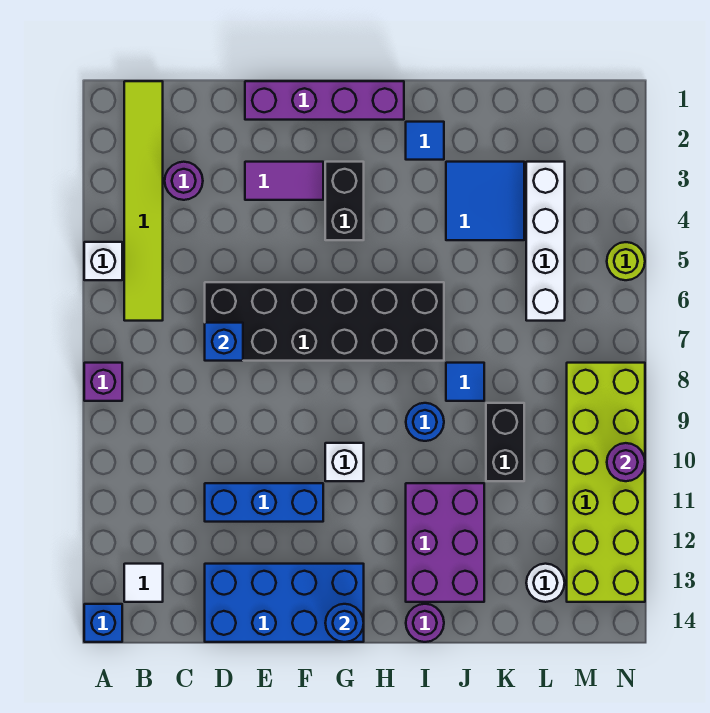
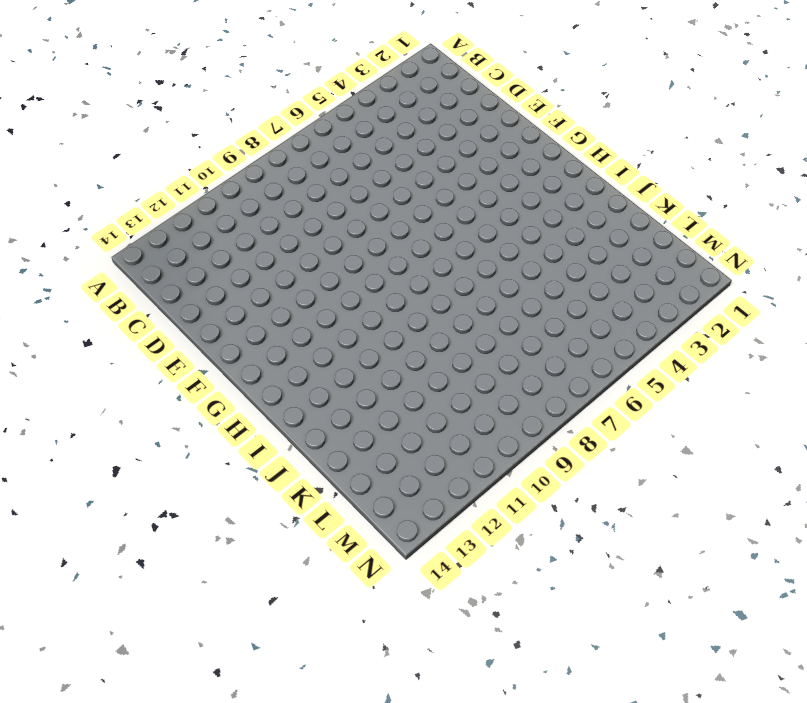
none -> white 1x1 brick [84,242,122,280]
none -> purple 1x1 brick [84,363,122,401]
none -> blue 1x1 brick [84,604,122,642]

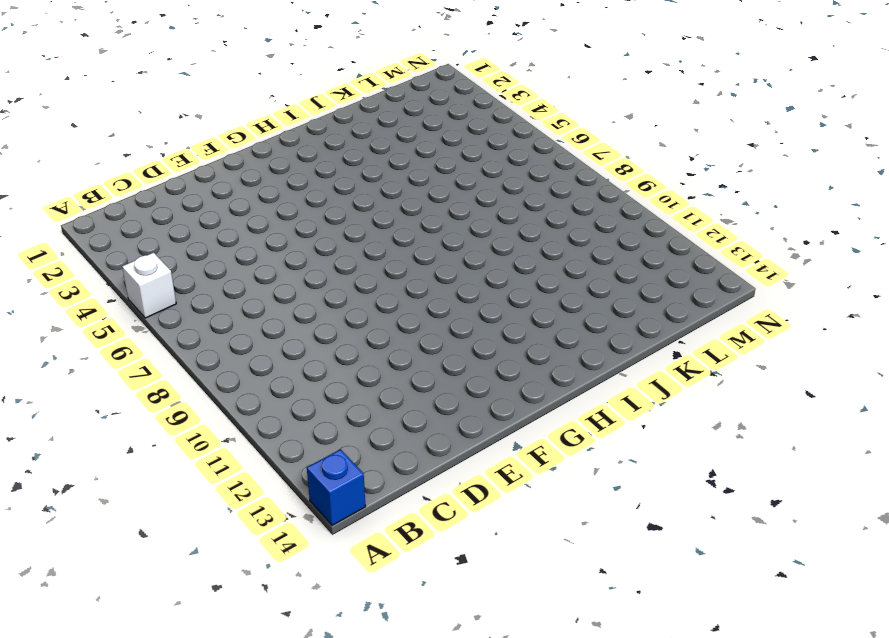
none -> purple 1x1 brick [84,363,122,401]
none -> lime 1x6 tile [124,81,163,321]
none -> white 1x1 tile [124,564,163,602]

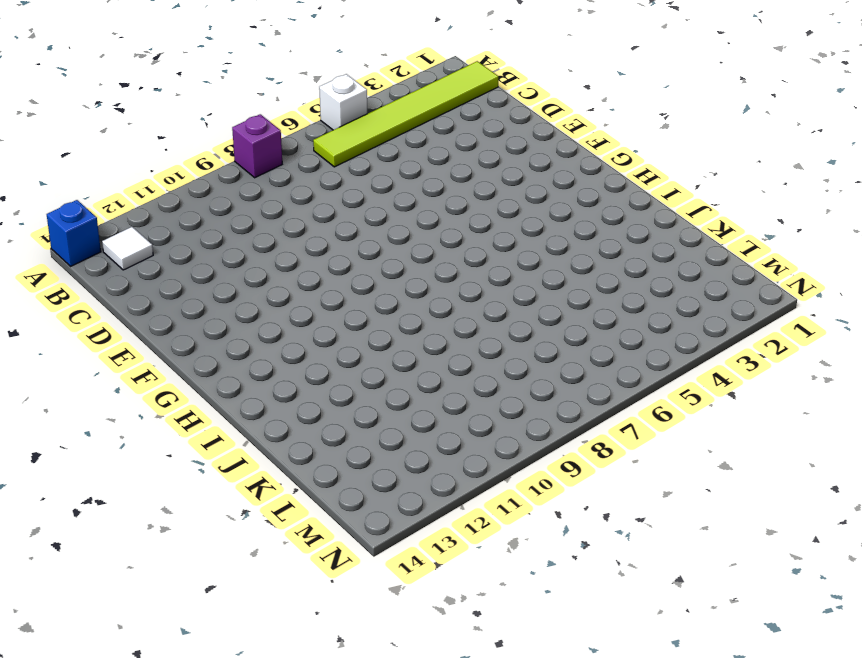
none -> purple 1x1 round brick [165,162,203,200]
none -> black 2x6 brick [205,282,444,361]
none -> blue 1x3 brick [205,483,323,522]

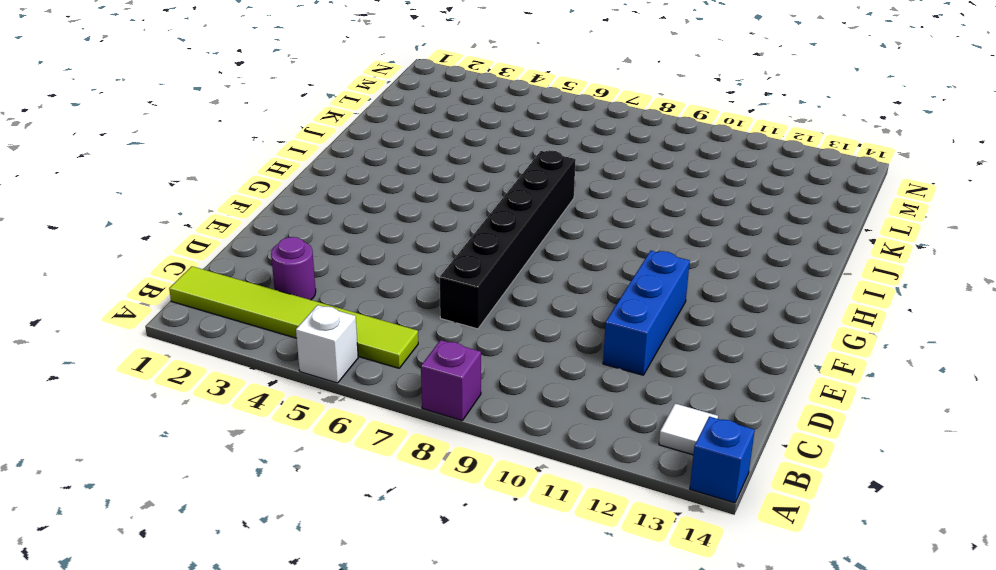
black 1x6 brick [440,150,576,329] -> black 2x6 brick [205,282,444,361]
none -> blue 2x4 brick [205,564,364,642]
none -> purple 1x4 brick [245,81,404,120]
none -> purple 1x2 tile [245,162,323,200]

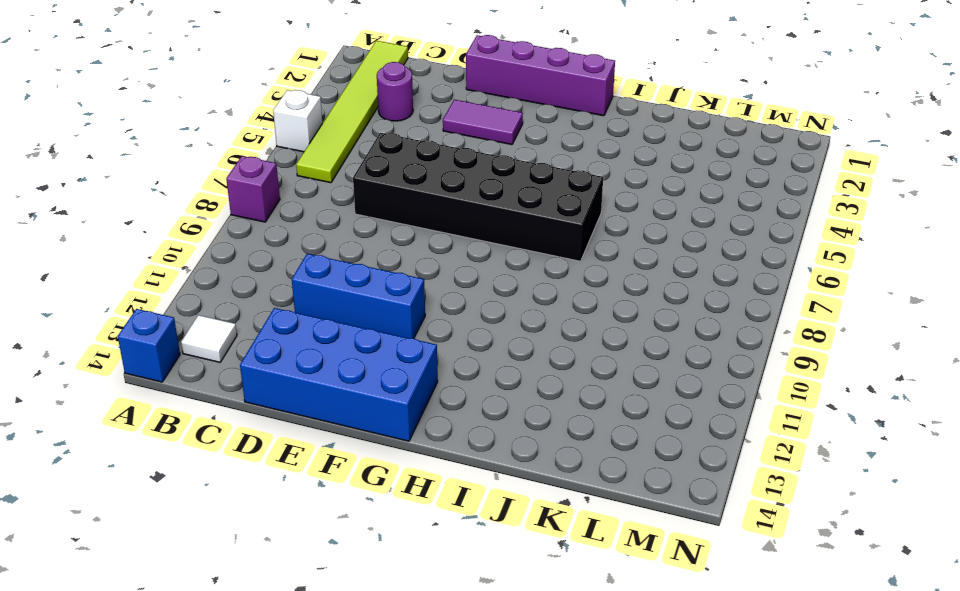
none -> black 1x2 brick [325,162,364,240]
none -> white 1x1 brick [325,443,364,481]
none -> blue 1x1 tile [406,122,444,160]

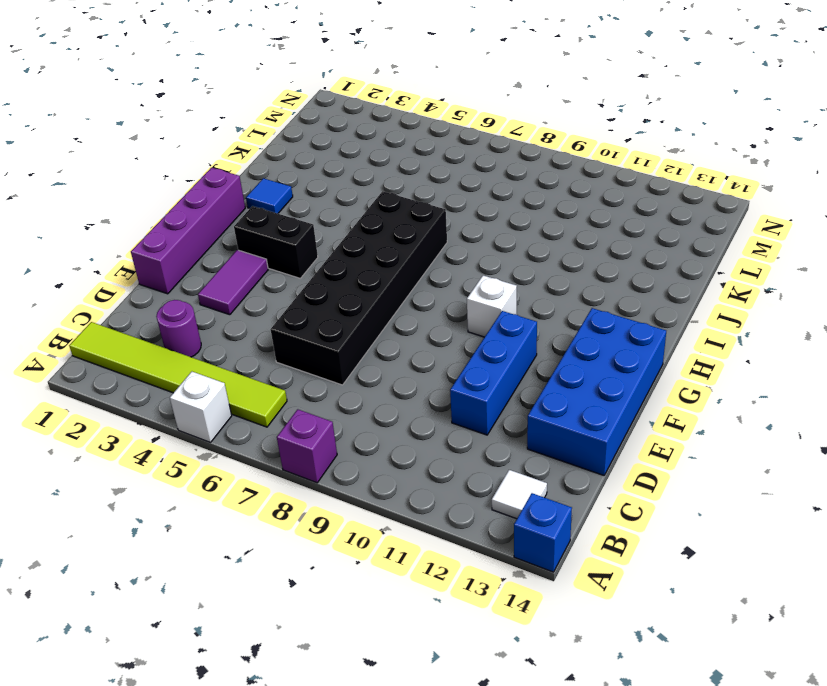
none -> blue 1x1 round brick [406,403,444,441]
none -> purple 2x3 brick [406,483,484,602]
none -> purple 1x1 round brick [406,604,444,642]

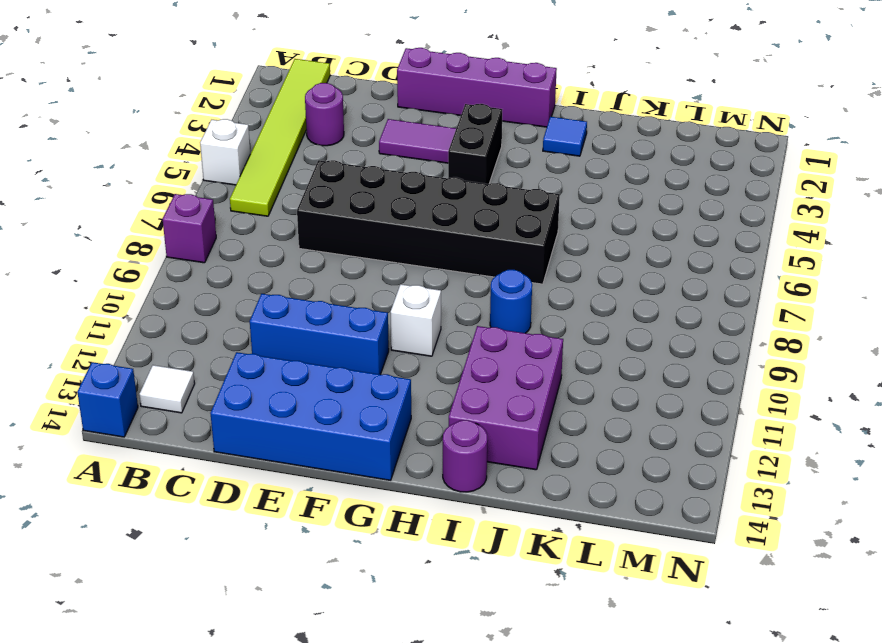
none -> blue 2x2 tile [446,162,524,240]
none -> blue 1x1 tile [446,363,484,401]
none -> black 1x2 brick [486,403,524,481]

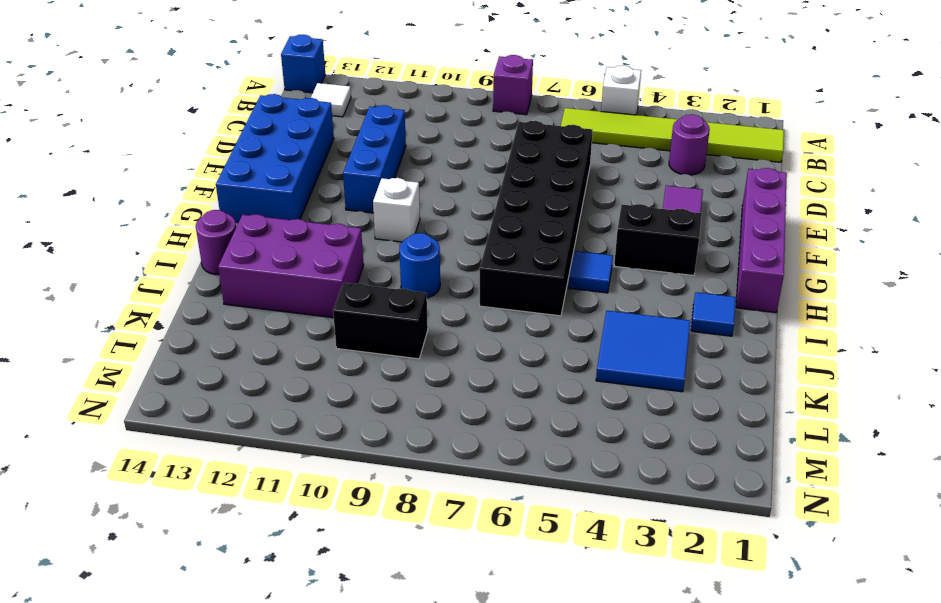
blue 1x1 tile [569,251,613,293] -> blue 1x1 tile moved to [446,363,484,401]
none -> white 1x4 brick [526,162,565,321]
none -> white 1x1 round brick [526,564,565,602]
none -> lime 2x6 brick [567,363,645,602]

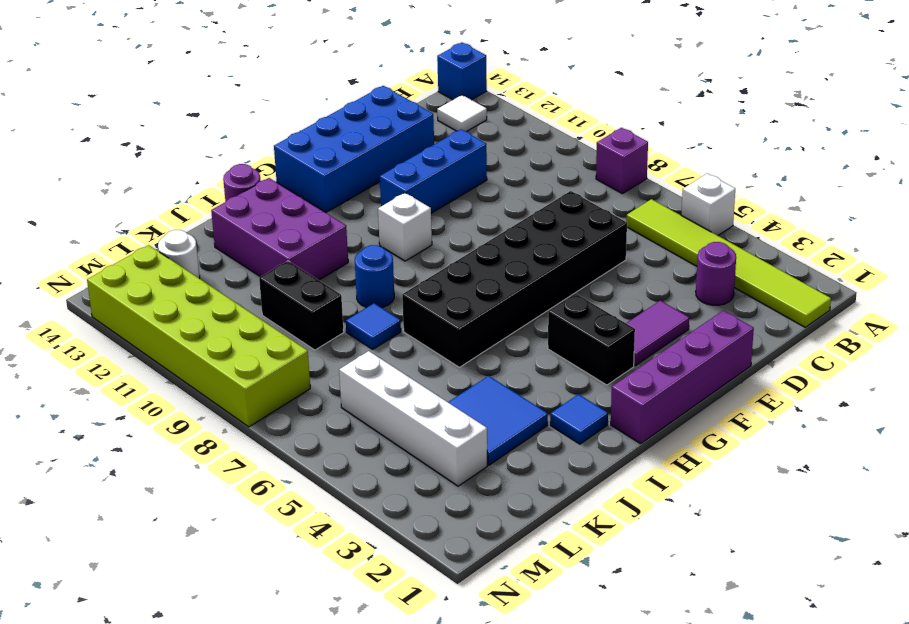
none -> lime 1x1 round brick [607,242,645,280]
none -> blue 1x1 brick [205,323,243,361]
none -> blue 1x1 round brick [325,604,364,642]

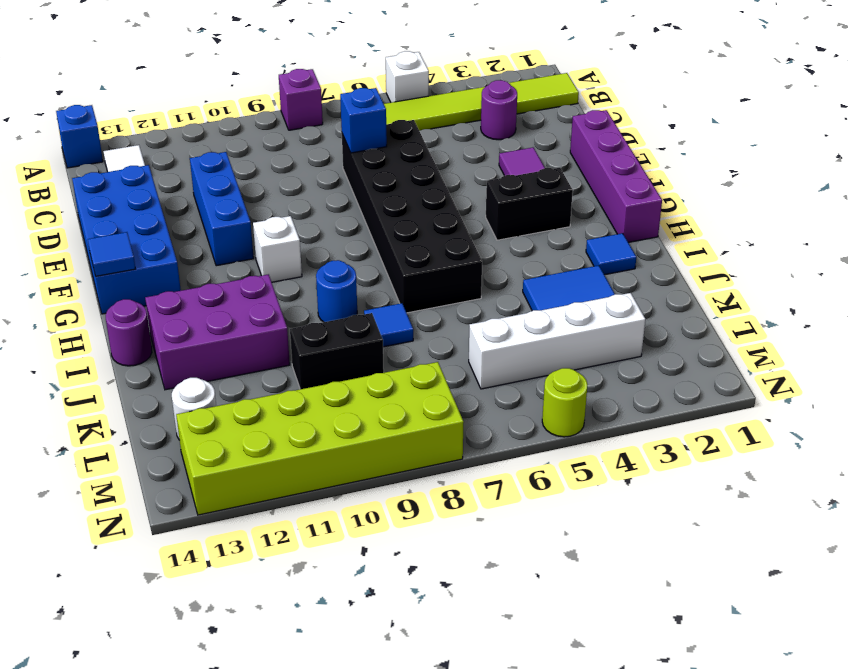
blue 1x1 tile [88,232,135,276] -> blue 1x1 round brick [325,604,364,642]
none -> purple 1x1 round brick [607,443,645,481]

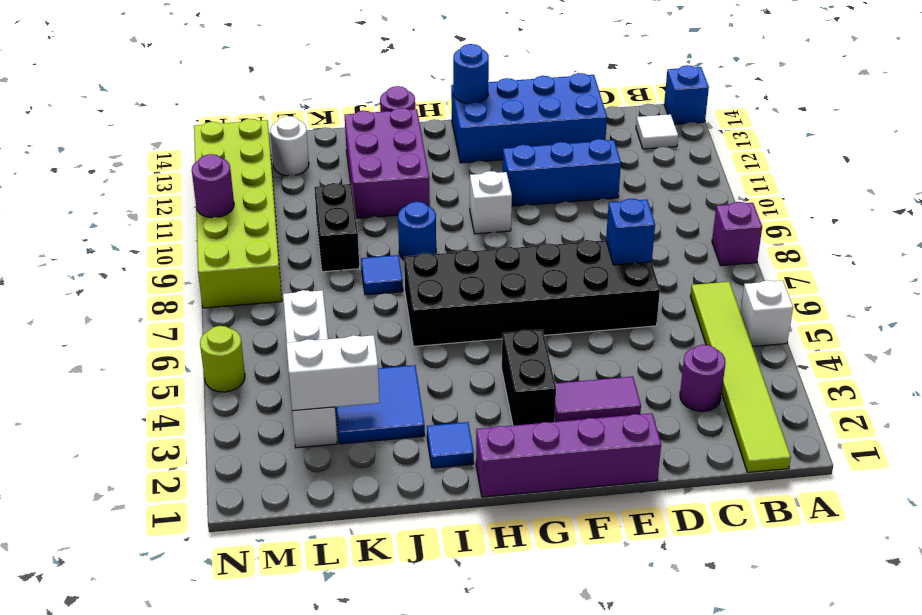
white 1x2 brick [287,335,380,411] -> none

